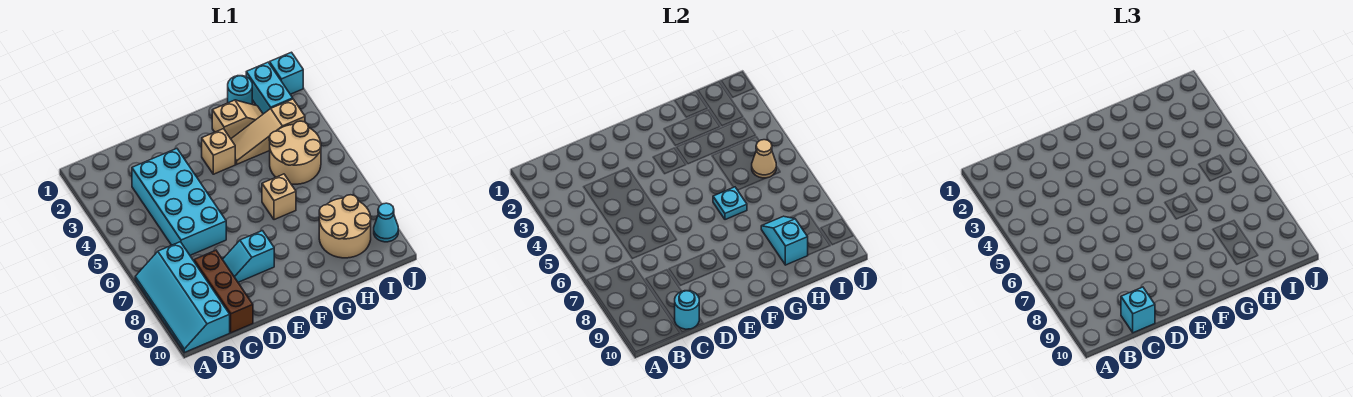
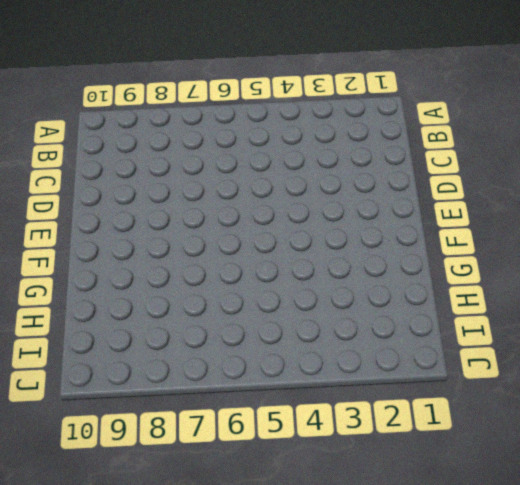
none -> cyan 2x4 slope [135,242,230,353]
none -> cyan 2x4 brick [132,149,226,255]
none -> brown 1x3 brick [194,250,253,333]

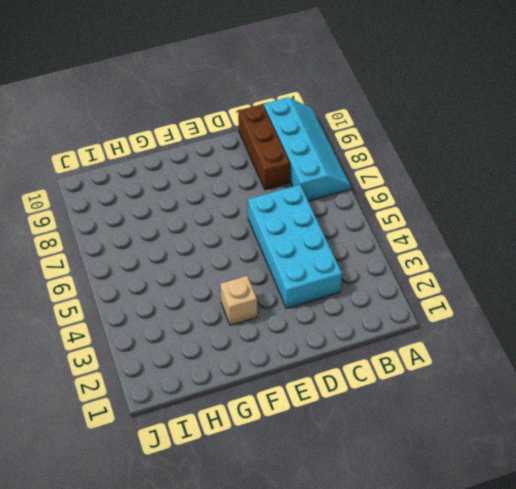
none -> cyan 1x2 slope [222,231,274,282]
none -> tan 1x2 slope [212,100,263,139]
none -> tan 1x3 slope [231,99,305,164]

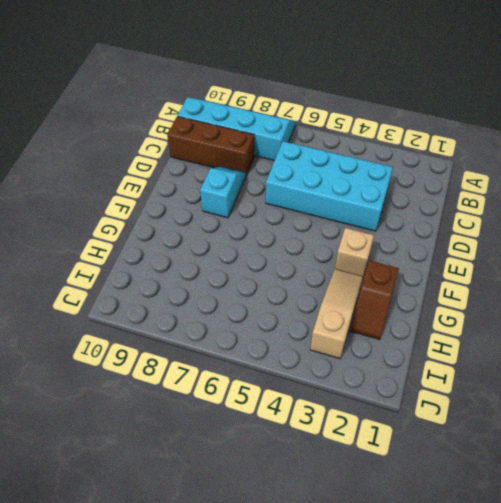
brown 1x2 slope [350,261,399,340] -> tan 1x2 slope [212,100,263,139]
none -> tan 1x1 brick [262,174,296,220]
none -> cyan 1x1 round brick [228,76,252,104]
none -> tan 2x2 round brick [269,121,321,184]

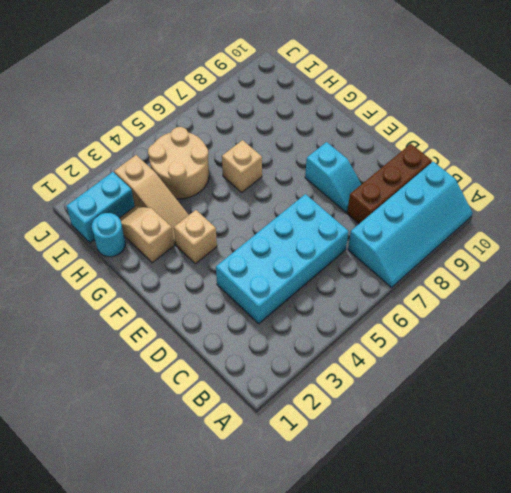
none -> tan 2x2 round brick [319,195,371,258]
none -> cyan 1x1 brick [270,52,303,94]
none -> cyan 1x1 cone [374,203,398,242]

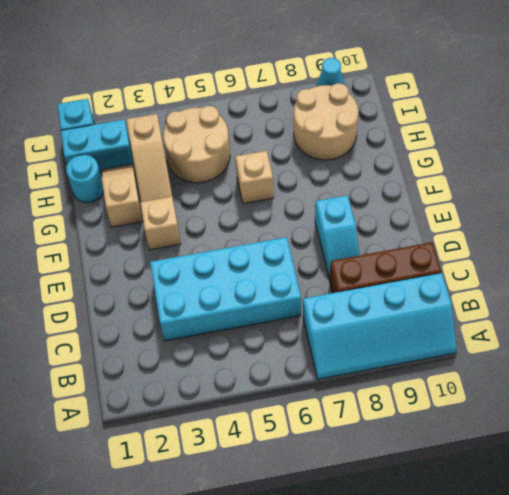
none -> cyan 1x1 round brick [675,291,699,329]
none -> cyan 1x1 plate [713,187,747,220]
none -> cyan 1x2 slope [761,216,808,265]

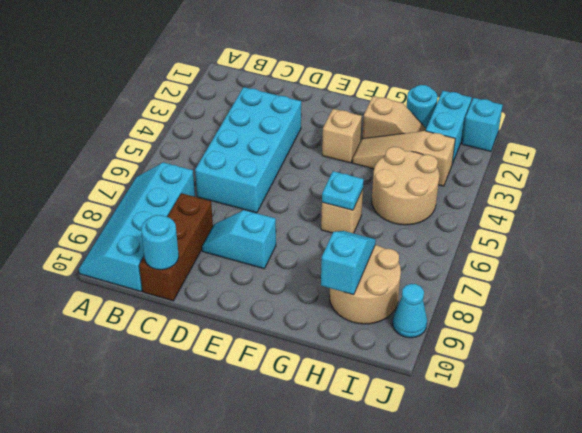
none -> tan 1x1 cone [752,140,776,178]
none -> cyan 1x1 brick [1121,287,1155,333]

